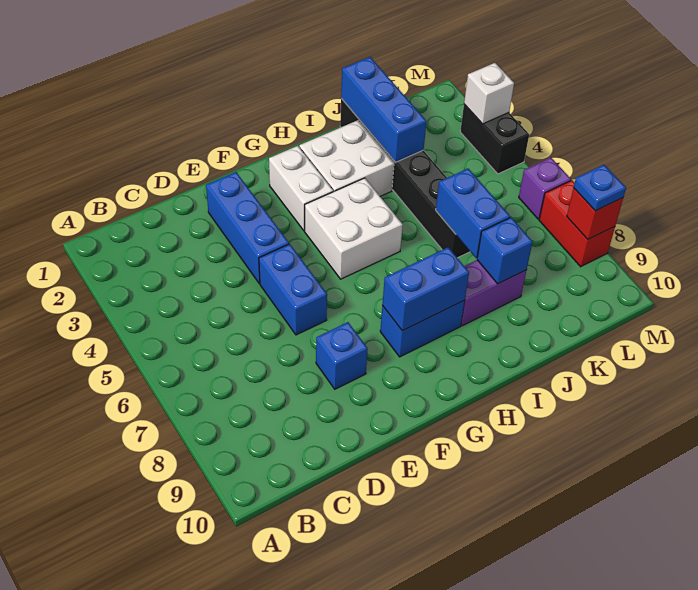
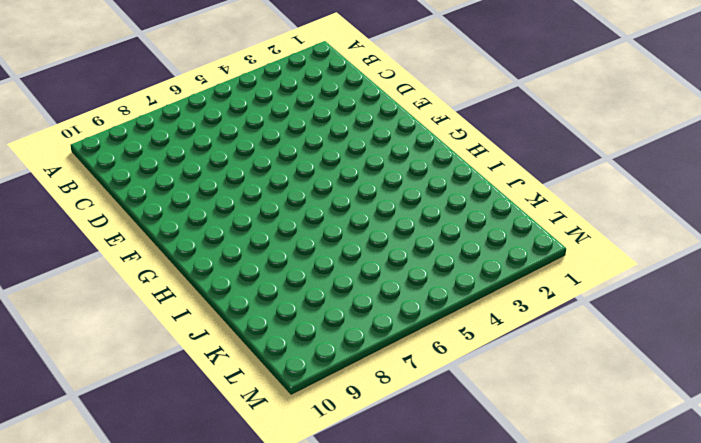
none -> blue 1x3 brick [206,172,289,284]
none -> blue 1x2 brick [259,244,327,335]
none -> blue 1x1 brick [316,322,368,389]

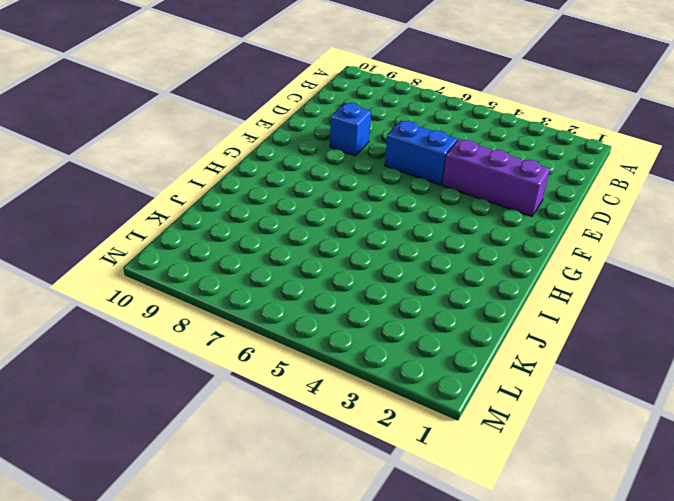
purple 1x3 brick [442,139,550,216] -> blue 1x3 brick [206,172,289,284]
none -> white 1x2 brick [269,146,333,231]
none -> white 2x2 brick [305,178,403,279]
none -> blue 1x2 brick [380,301,465,357]

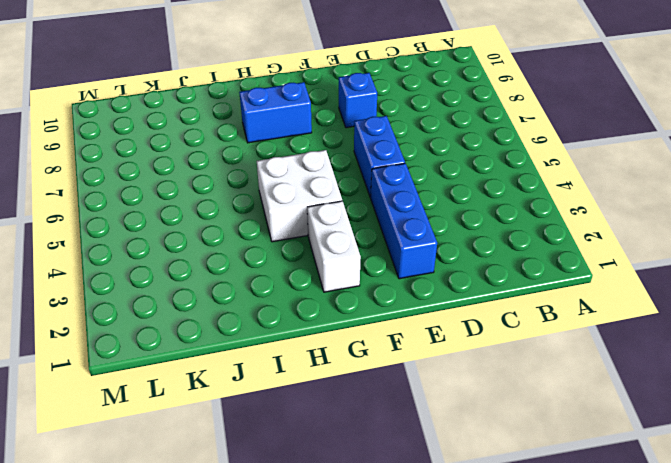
none -> white 2x2 brick [299,120,394,196]
none -> purple 1x2 brick [461,260,527,326]
none -> black 1x6 brick [340,99,470,258]

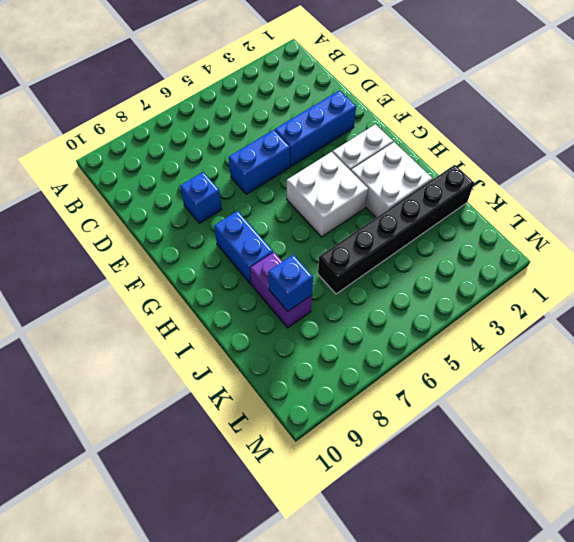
none -> black 1x2 brick [460,104,529,174]
none -> purple 1x1 brick [519,158,571,219]
none -> red 1x2 brick [539,180,615,267]

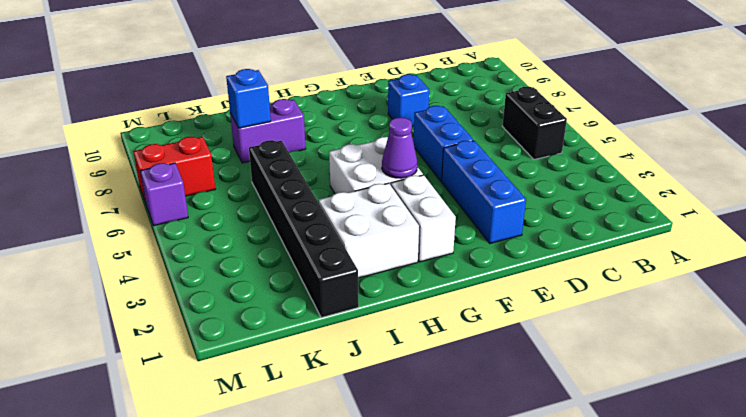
black 1x2 brick [502,87,567,160] -> black 1x2 brick moved to [460,104,529,174]
purple 1x1 cone [382,117,417,178] -> none
red 1x2 brick [133,137,215,203] -> red 1x2 brick turned to [539,180,615,267]
none -> blue 1x2 brick [380,301,465,357]
none -> blue 1x2 brick [382,247,469,331]
none -> blue 1x3 brick [341,57,427,162]

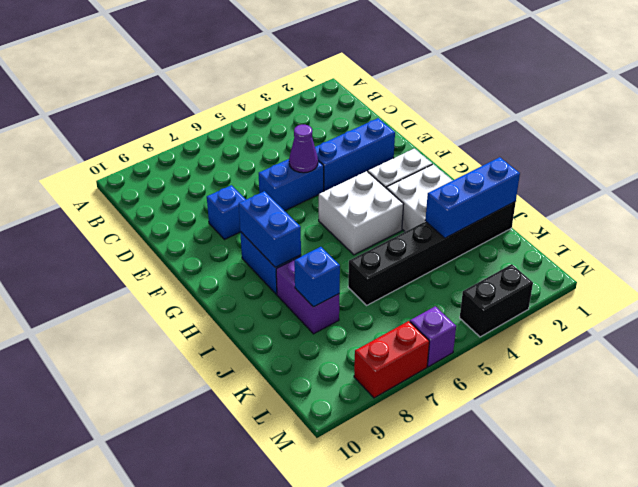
purple 1x1 cone [289,125,318,173] -> none
none -> blue 1x2 brick [436,169,510,258]
none -> white 1x1 brick [464,63,514,124]
none -> red 1x1 brick [567,188,623,239]

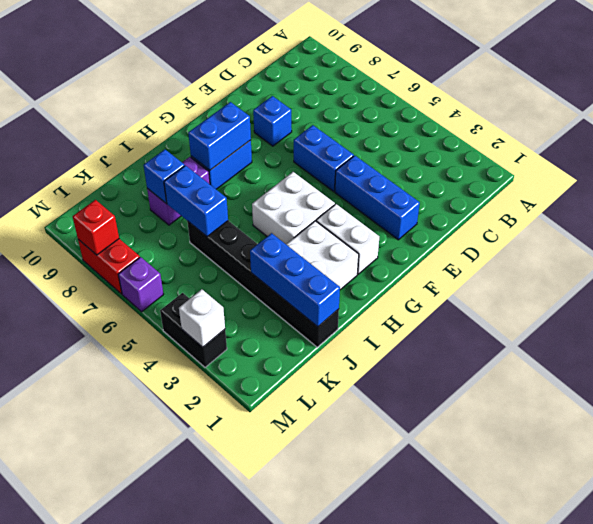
none -> blue 1x1 plate [574,165,626,211]

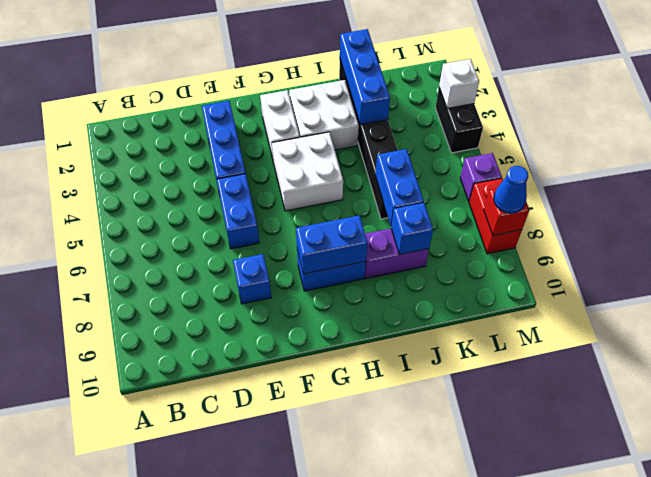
blue 1x1 cone [494,166,528,213] -> blue 1x1 plate [574,165,626,211]

